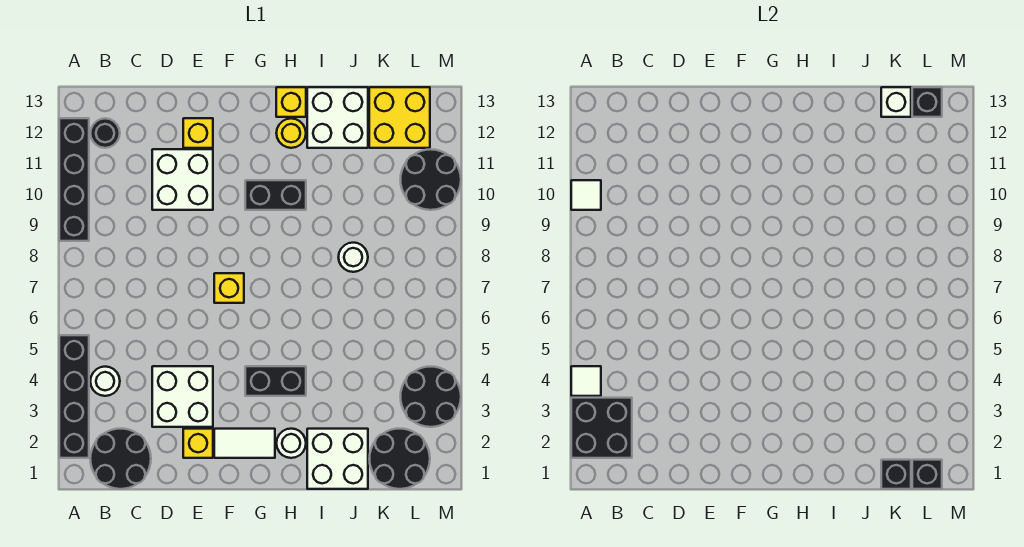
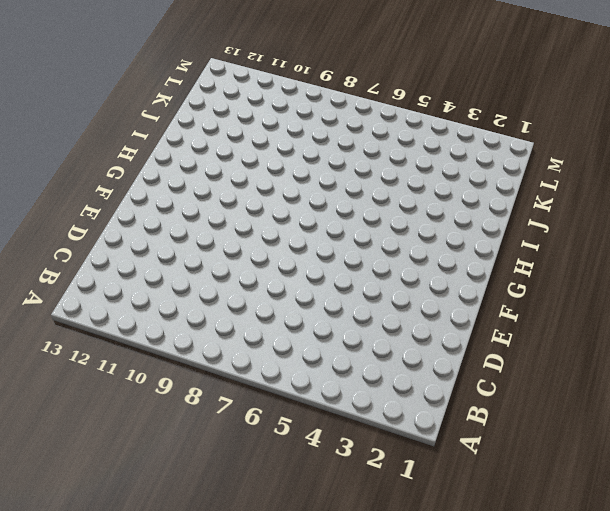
none -> black 1x4 brick [59,335,89,458]
none -> black 1x4 brick [59,118,89,241]
none -> black 2x2 round brick [90,429,151,489]
none -> white 1x1 round brick [90,367,120,396]

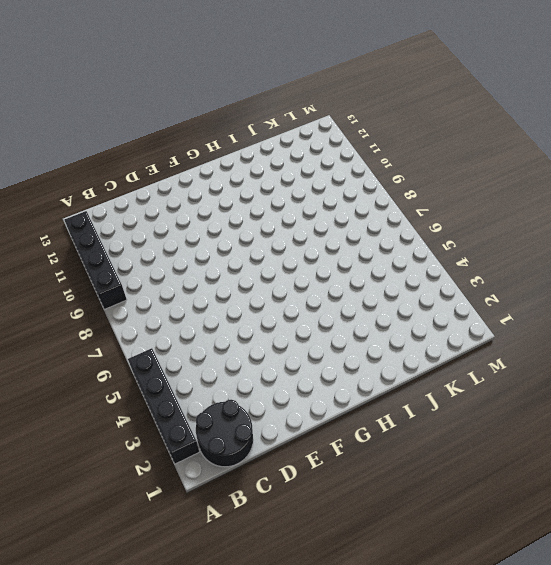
none -> white 1x1 round brick [90,367,120,396]
none -> black 1x1 round brick [90,118,120,148]
none -> white 2x2 brick [152,366,213,427]
none -> white 2x2 brick [152,149,213,210]

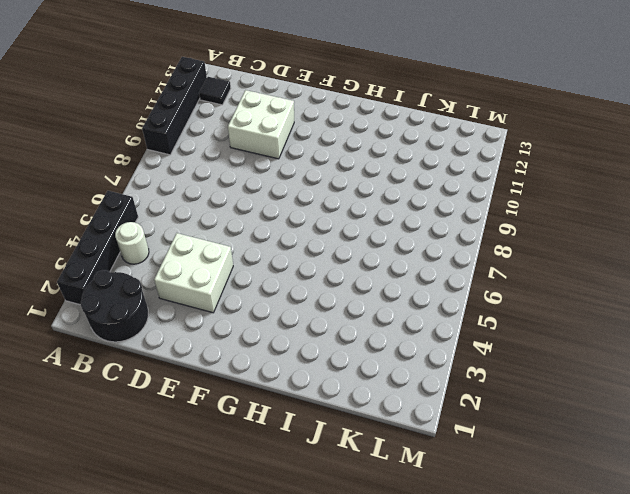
black 1x1 tile [199,77,231,105] -> black 1x1 round brick [90,118,120,148]
none -> yellow 1x1 brick [183,429,213,458]
none -> yellow 1x1 brick [183,118,213,148]
none -> white 1x2 tile [214,429,275,458]
none -> yellow 1x1 brick [214,273,244,303]

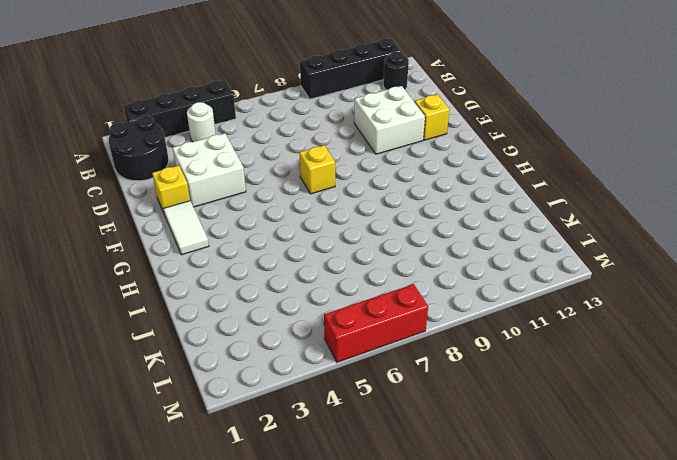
red 1x3 brick [324,284,428,362] -> none
none -> black 1x2 brick [245,366,306,396]
none -> black 1x2 brick [245,180,306,210]
none -> white 1x1 round brick [276,429,306,458]
none -> yellow 1x1 round brick [276,118,306,148]

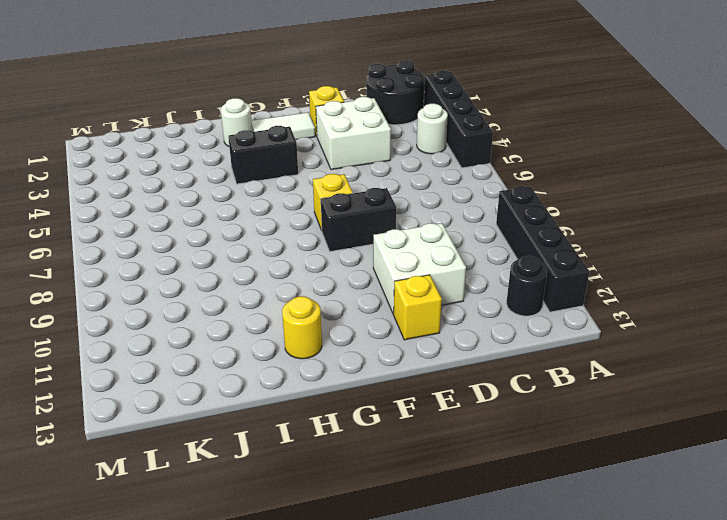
black 1x2 brick [321,188,396,251] -> black 1x2 brick moved to [245,180,306,210]
none -> yellow 1x1 brick [276,87,306,117]
none -> white 2x2 brick [307,429,368,489]
none -> white 2x2 brick [307,87,368,148]
none -> white 1x1 round brick [338,243,368,272]

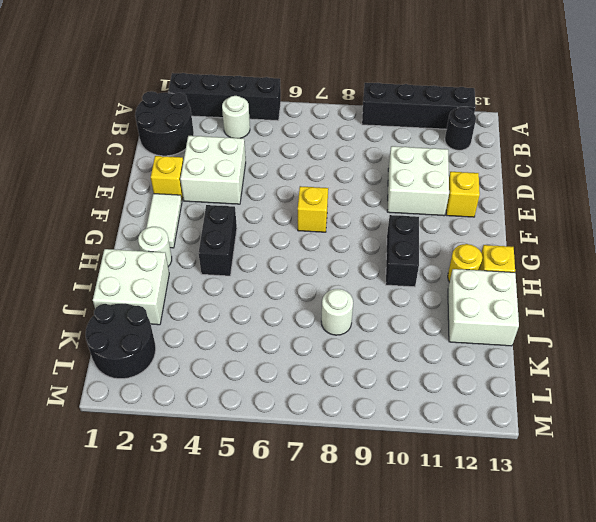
none -> yellow 2x2 brick [369,87,430,148]
none -> black 2x2 round brick [400,367,461,427]
none -> black 2x2 round brick [400,149,461,210]
none -> black 2x2 brick [571,398,632,458]

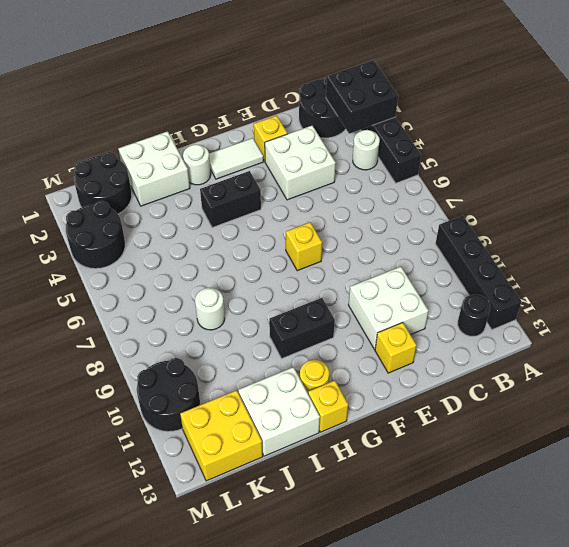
none -> white 1x1 tile [571,366,601,396]
none -> white 1x1 tile [571,180,601,210]
none -> black 1x1 brick [881,460,911,489]
none -> white 1x1 brick [881,87,911,117]

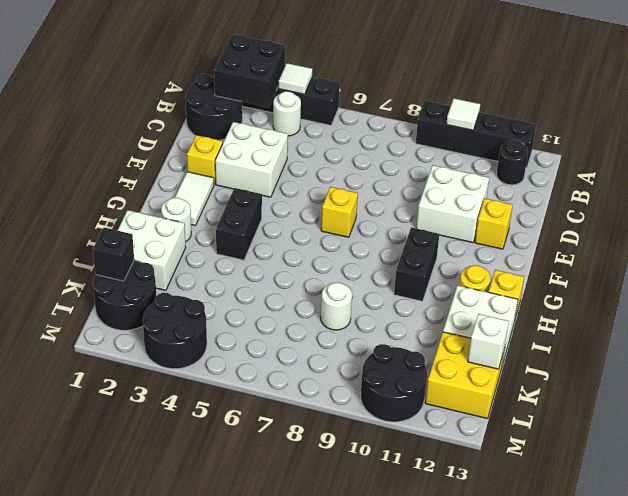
none -> black 1x1 brick [912,460,942,489]
none -> black 1x1 brick [912,87,942,117]

